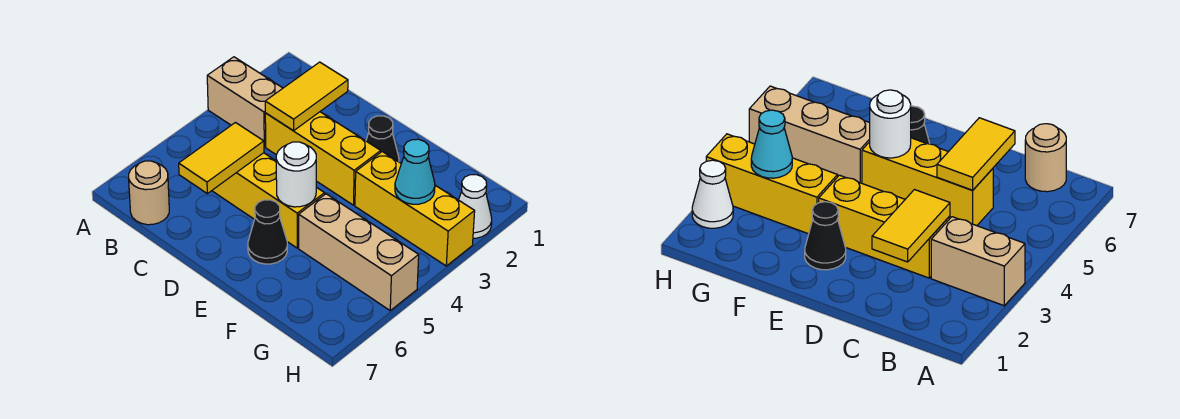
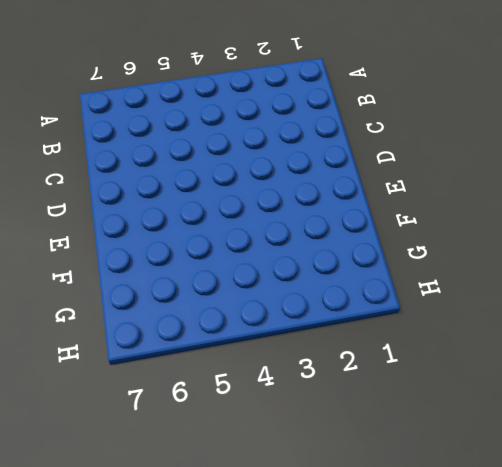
none -> tan 1x2 brick [207,57,283,147]
none -> tan 1x1 round brick [129,161,169,225]
none -> yellow 1x3 brick [265,112,381,205]

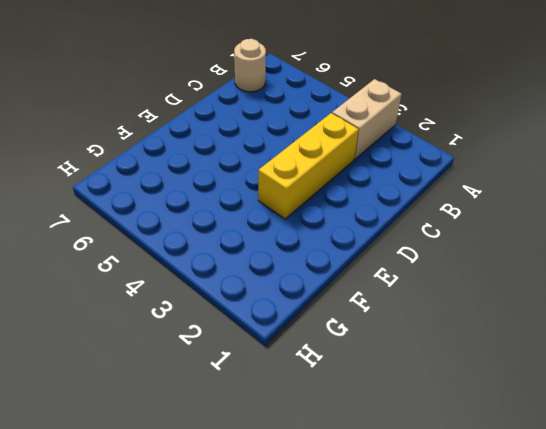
none -> yellow 1x3 brick [212,153,325,248]
none -> black 1x1 cone [366,116,399,162]
none -> black 1x1 cone [248,200,287,264]

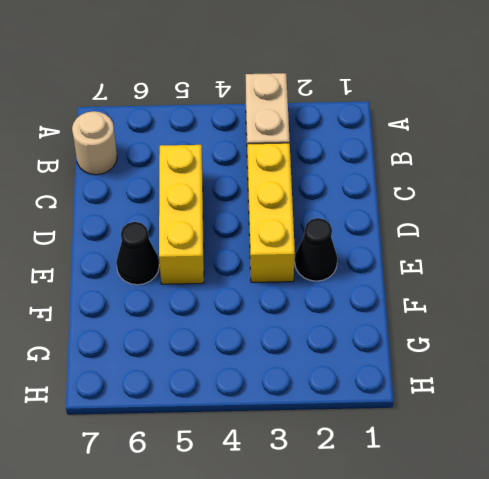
none -> yellow 1x3 brick [355,152,475,266]
none -> tan 1x3 brick [299,194,419,310]
none -> white 1x1 cone [459,175,492,238]

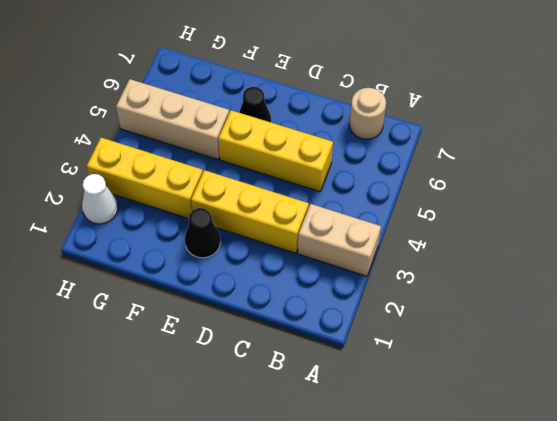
none -> yellow 1x2 tile [265,62,348,131]
none -> yellow 1x2 tile [179,123,264,193]
none -> white 1x1 round brick [276,142,316,207]

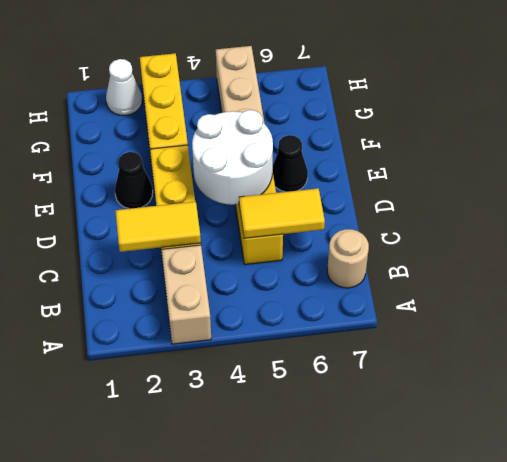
white 2x2 round brick [192,110,273,205] -> white 1x1 round brick [276,142,316,207]
none -> cyan 1x1 cone [395,139,435,204]

